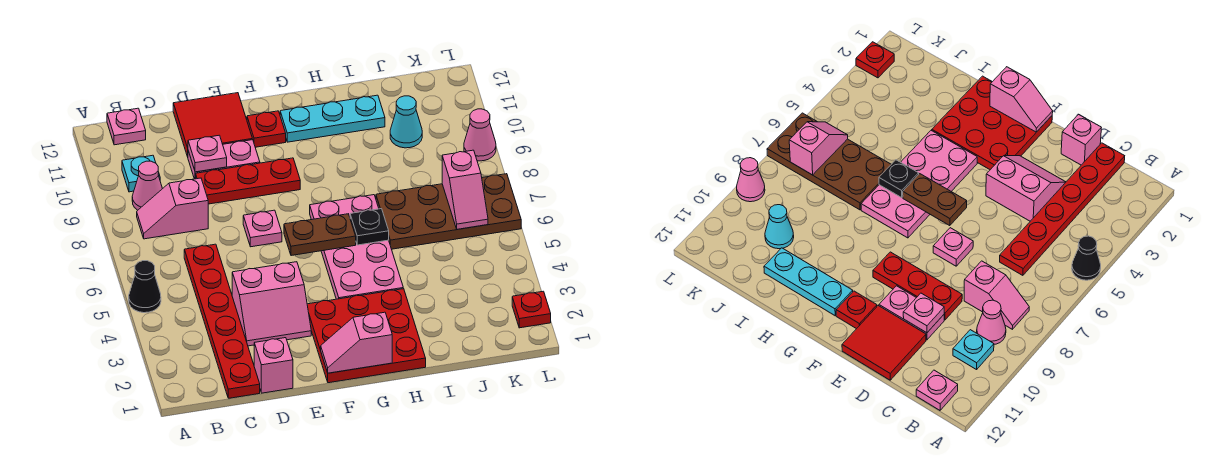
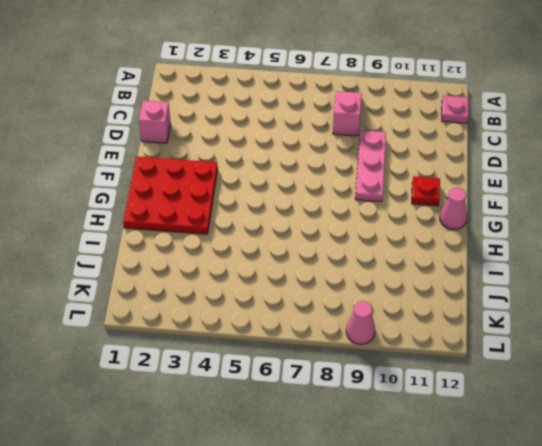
pink 1x3 plate [355,130,386,202] -> red 1x3 plate [196,158,300,204]
pink 1x1 cone [440,187,467,230] -> pink 1x1 cone moved to [132,161,162,210]
none -> black 1x1 cone [129,261,161,313]
none -> cyan 1x1 plate [122,155,160,192]
none -> red 1x6 plate [184,244,260,398]

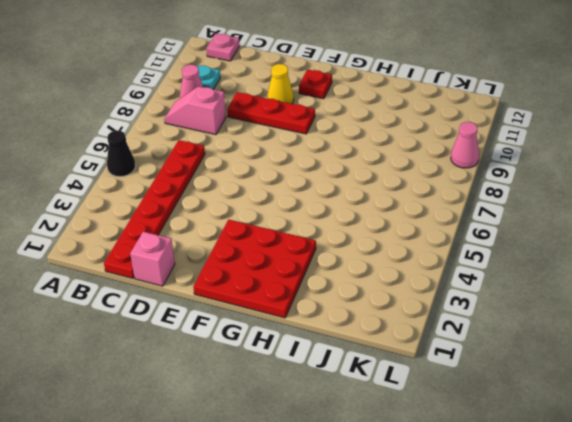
yellow 1x1 cone [267,64,294,104] -> pink 1x2 plate [188,140,260,179]
none -> pink 2x2 slope [232,262,311,346]
none -> red 2x2 tile [173,93,252,157]
none -> pink 1x1 plate [243,210,282,247]

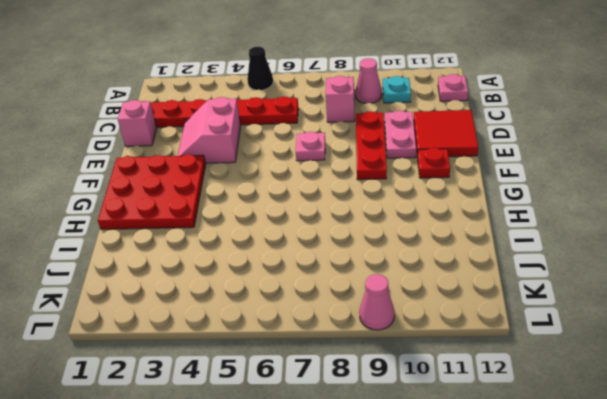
none -> pink 2x4 plate [310,195,403,299]
none -> cyan 1x3 plate [280,95,385,142]
none -> brown 2x4 plate [376,174,521,249]

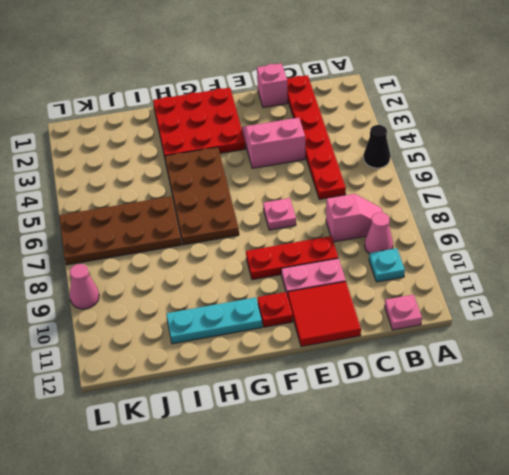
brown 2x4 plate [165,147,239,245] -> pink 2x4 plate [310,195,403,299]
none -> cyan 1x1 cone [390,96,422,148]
none -> red 1x1 plate [512,291,551,328]
none -> pink 1x1 plate [188,135,227,172]

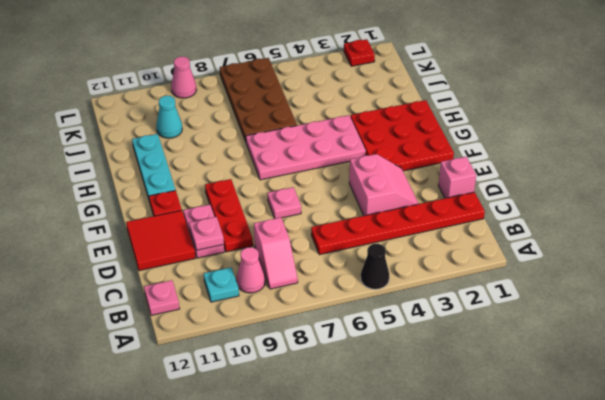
none -> pink 1x2 slope [321,312,392,373]
none -> brown 1x2 plate [284,214,356,256]
none -> black 1x1 plate [350,209,389,245]

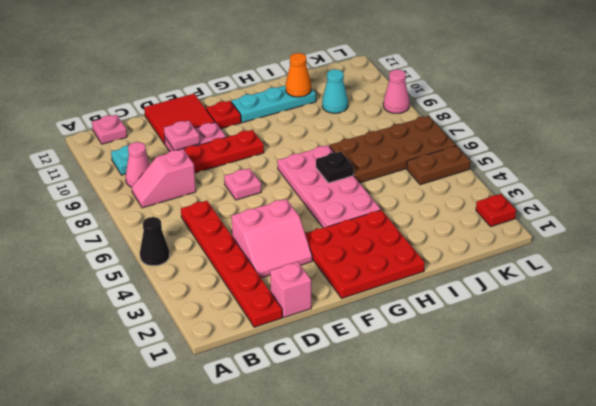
orange 1x1 cone [286,53,311,97] -> none
brown 1x2 plate [407,146,470,185] -> brown 1x2 plate moved to [284,214,356,256]
none -> pink 1x2 slope [321,312,392,373]
none -> pink 1x2 slope [442,150,488,229]

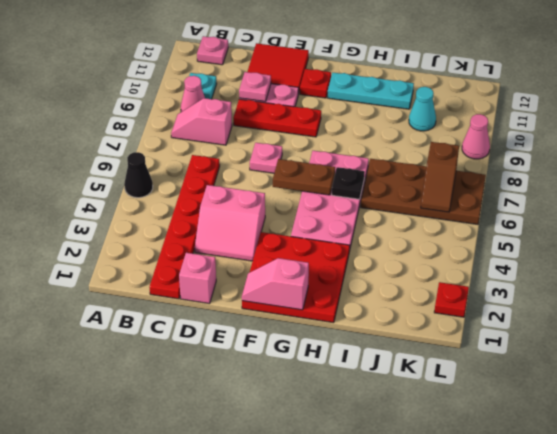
brown 1x2 slope [421,142,459,212] -> pink 1x2 slope [442,150,488,229]

